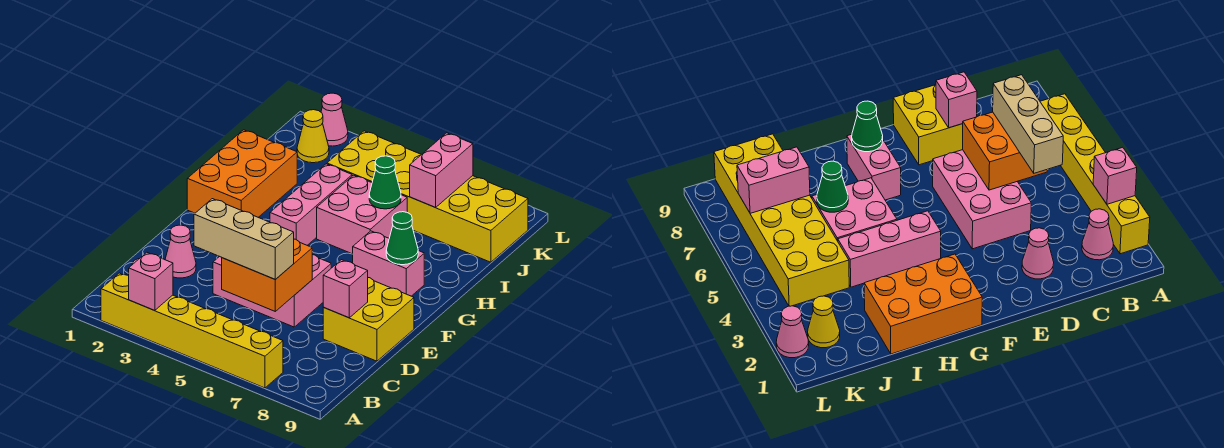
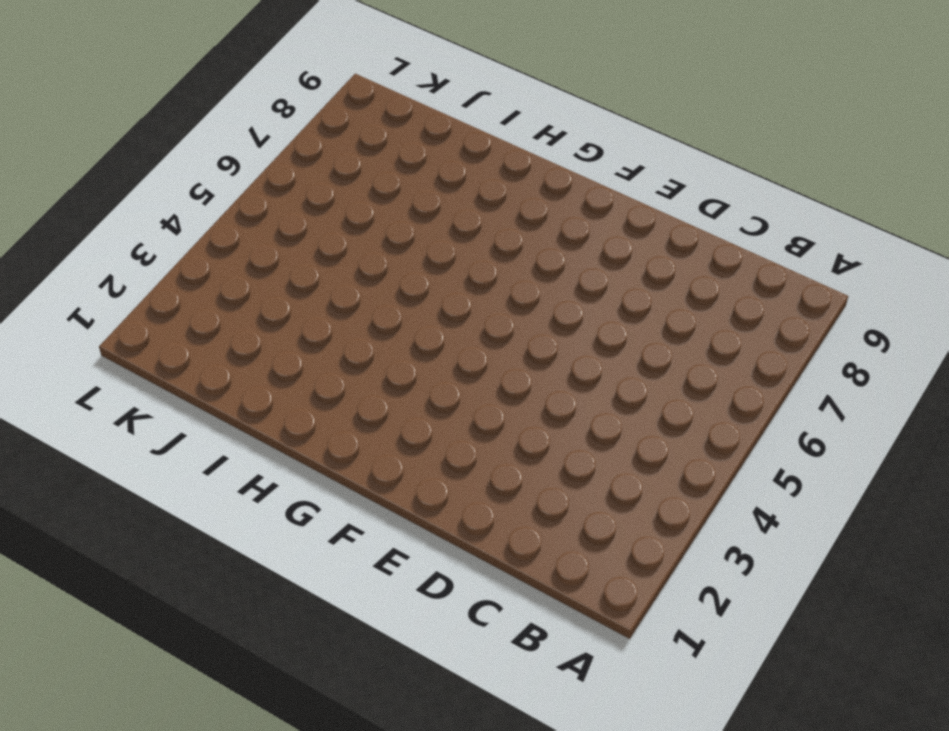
none -> yellow 1x6 brick [101,273,283,388]
none -> pink 1x1 cone [1082,209,1113,260]
none -> pink 1x1 cone [165,225,196,278]

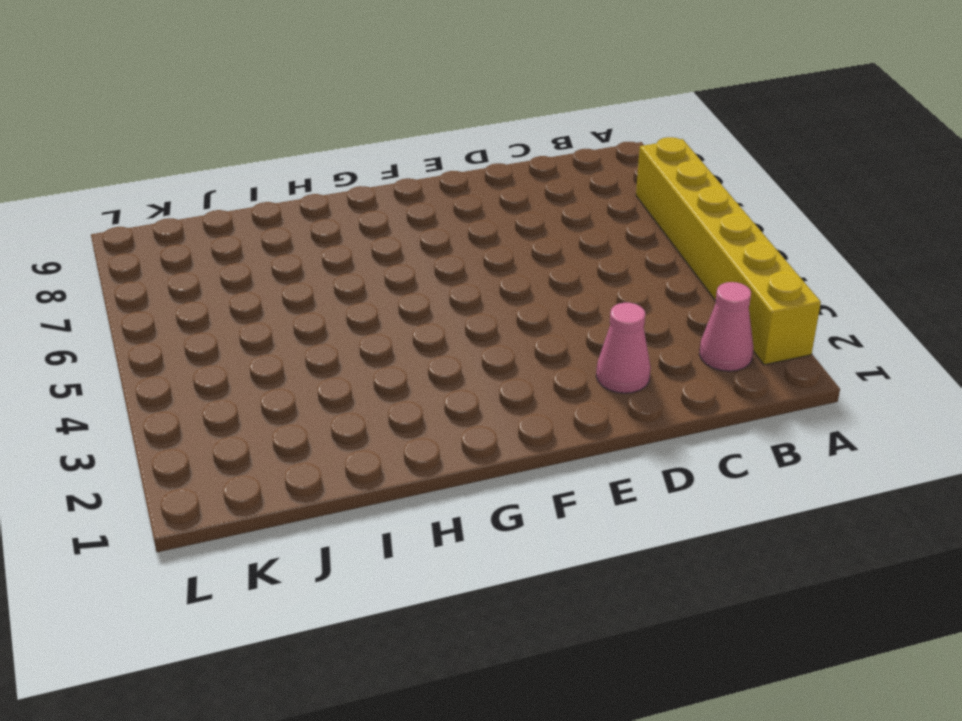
none -> pink 2x3 brick [213,255,331,327]
none -> yellow 2x2 brick [323,278,414,361]
none -> orange 2x3 brick [187,130,297,217]

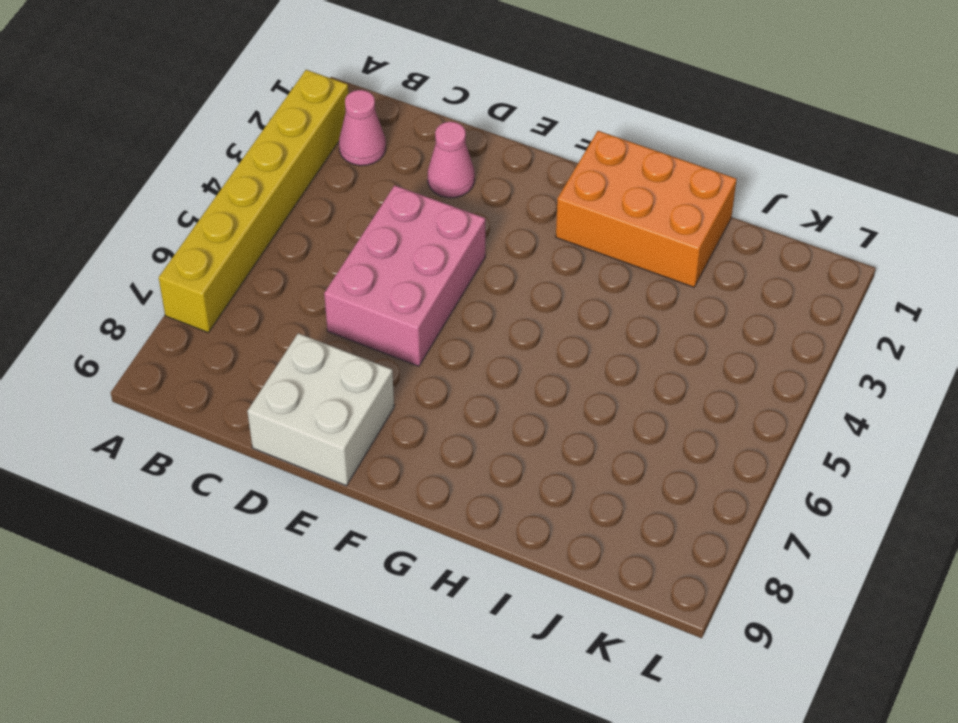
white 2x2 brick [247,333,394,486] -> yellow 2x2 brick [323,278,414,361]
none -> pink 1x3 brick [270,164,352,245]
none -> pink 1x2 brick [353,231,424,296]
none -> pink 2x2 brick [317,175,407,254]

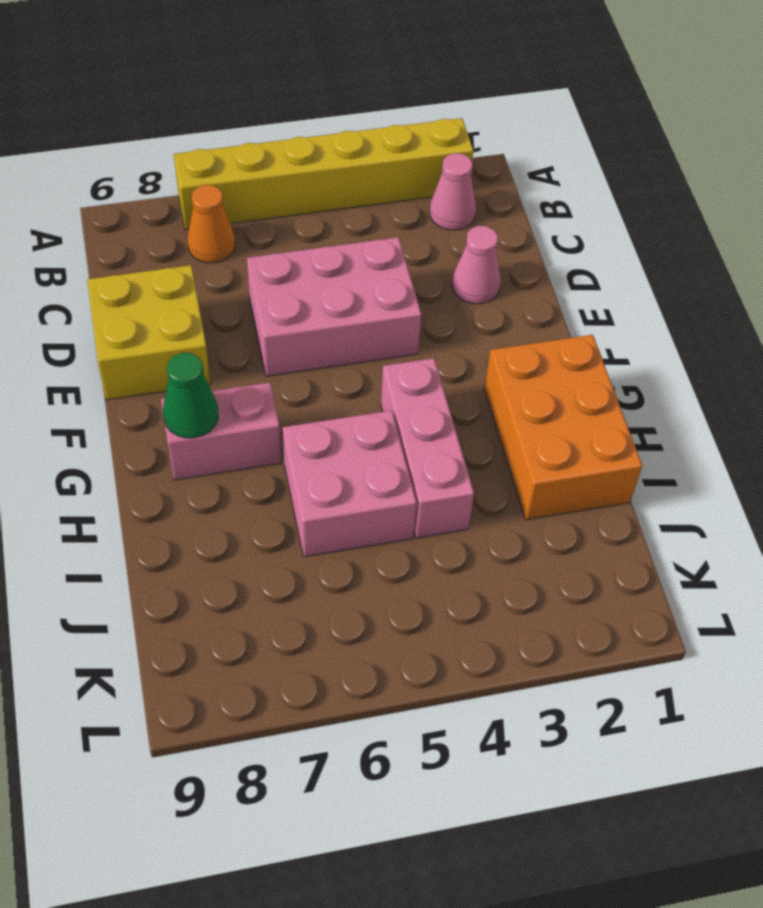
orange 1x1 cone [187,185,235,263] -> none
none -> yellow 2x6 brick [327,131,528,262]
none -> yellow 1x1 cone [297,110,329,163]
none -> pink 1x1 cone [321,93,348,146]

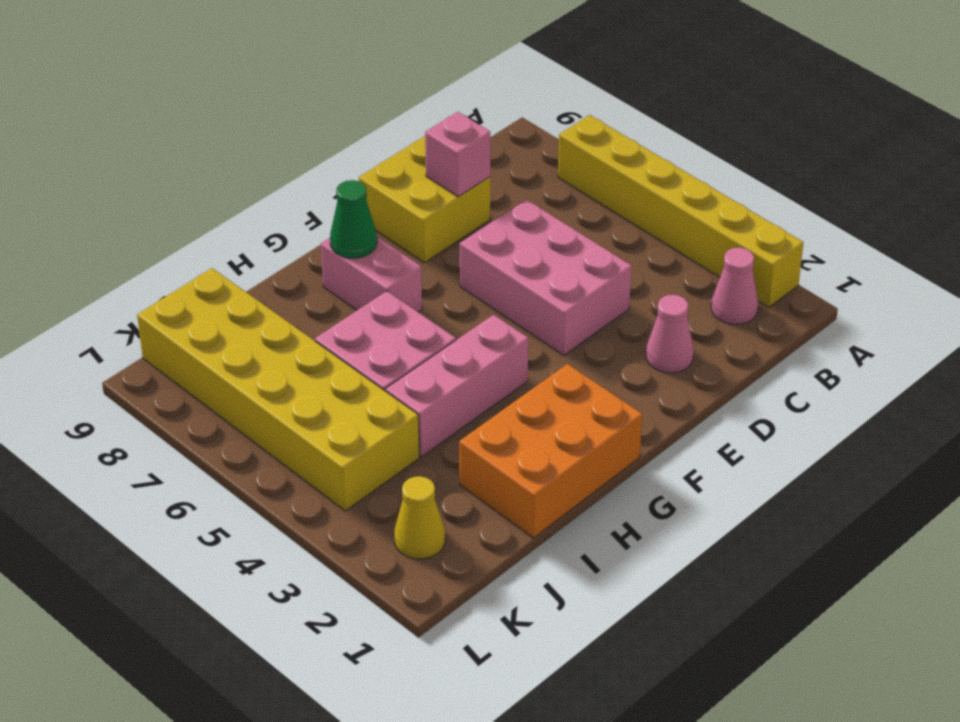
none -> pink 1x1 cone [321,93,348,146]
none -> pink 1x1 brick [129,252,173,311]
none -> orange 2x2 brick [222,239,312,311]

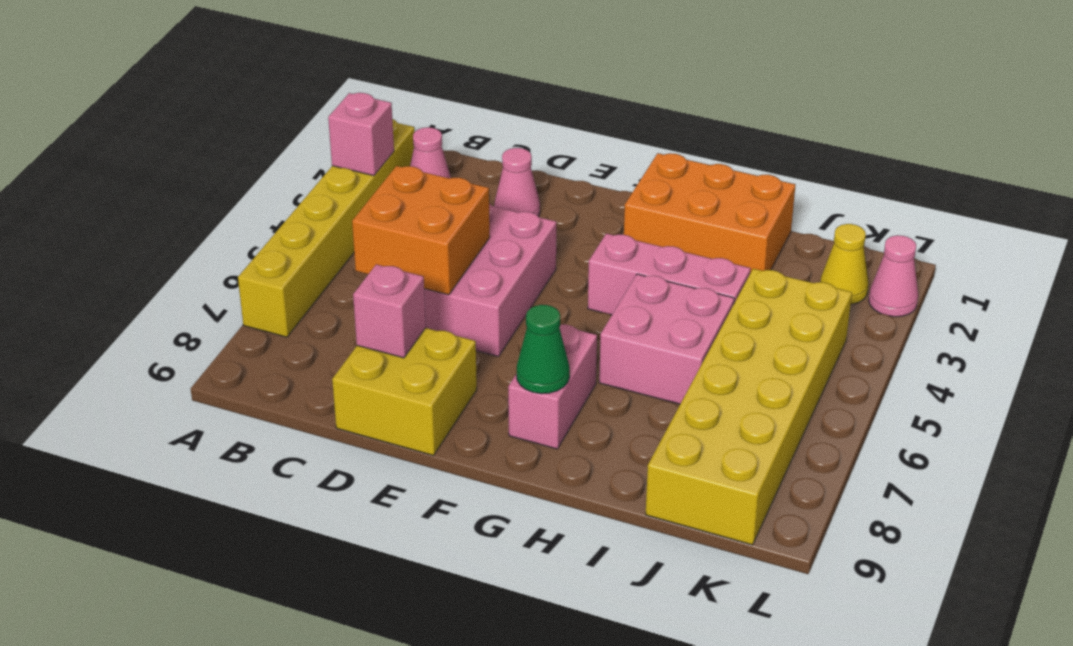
none -> green 1x1 cone [369,156,401,209]
none -> pink 1x2 brick [410,133,473,207]
none -> tan 1x3 brick [194,199,294,280]

